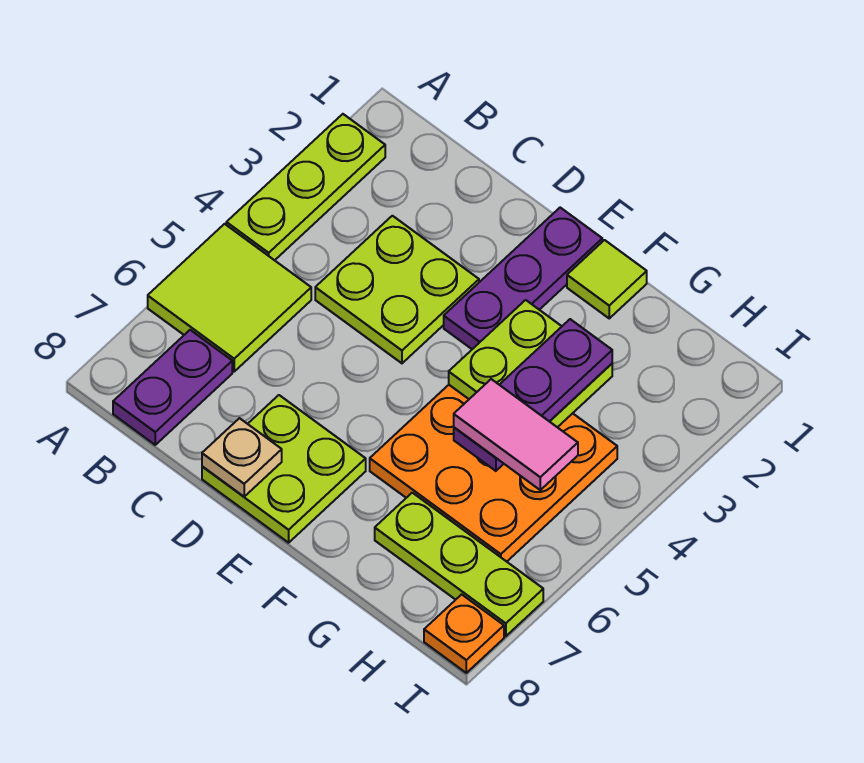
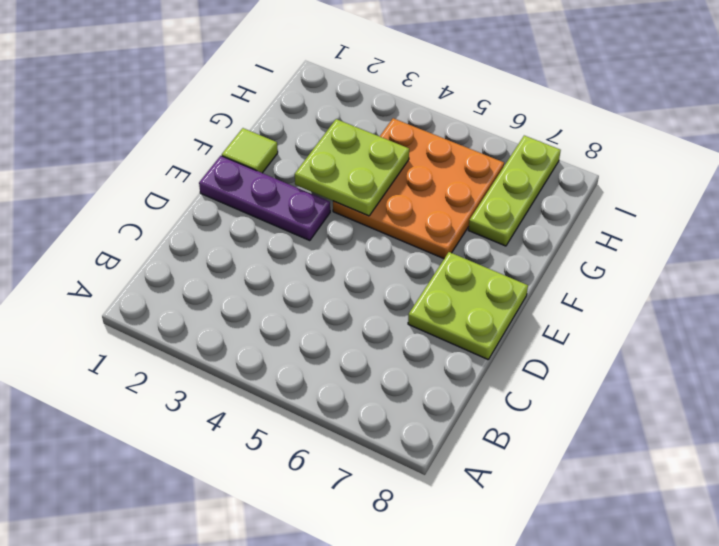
none -> lime 1x3 plate [226,114,385,260]
none -> lime 2x2 tile [148,224,311,371]
none -> purple 1x2 plate [113,330,232,445]

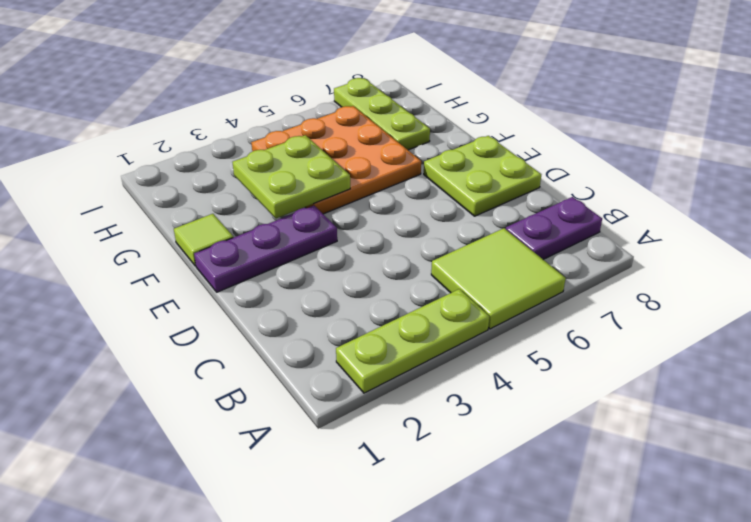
none -> lime 2x2 plate [315,216,479,363]
none -> orange 1x1 plate [424,594,504,673]
none -> tan 1x1 plate [202,418,282,497]

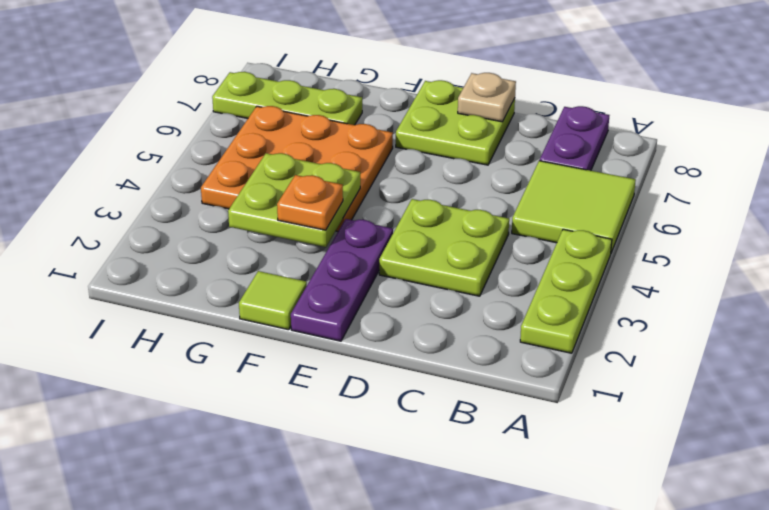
orange 1x1 plate [277,175,343,230] -> orange 1x1 plate moved to [424,594,504,673]
none -> purple 1x3 plate [454,319,612,471]
none -> pink 1x2 tile [454,379,578,490]

